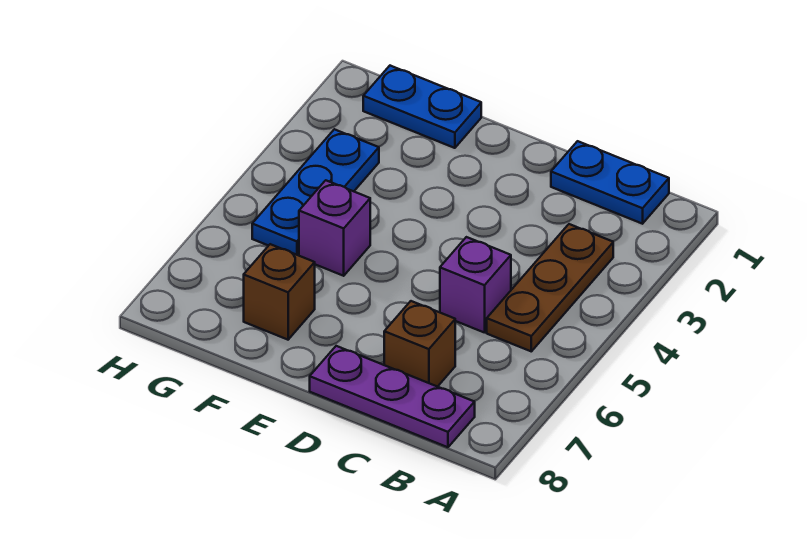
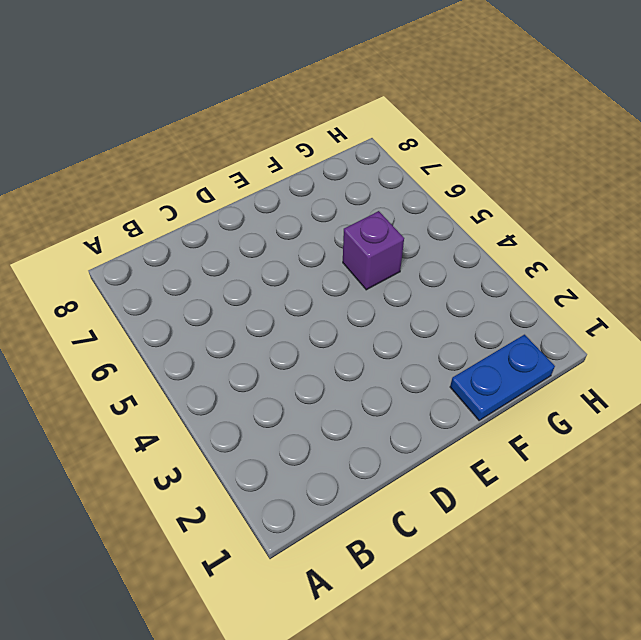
none -> blue 1x2 plate [551,141,669,224]
none -> brown 1x3 plate [487,224,613,351]

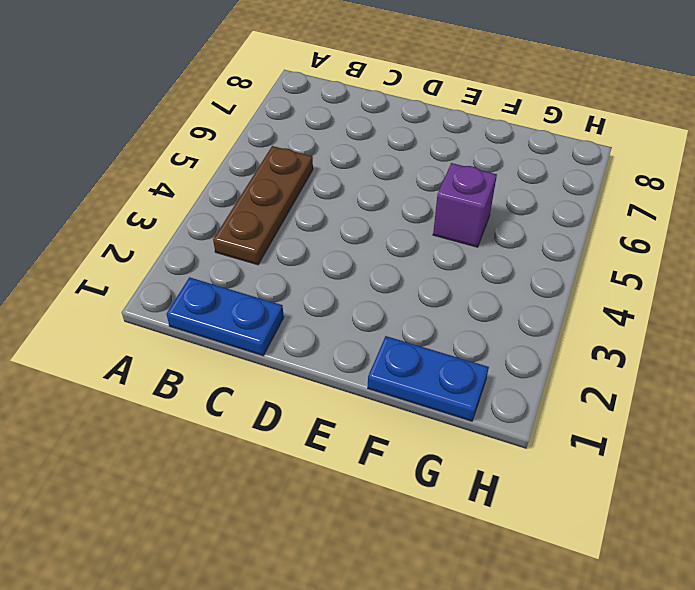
none -> purple 1x3 plate [310,346,475,447]
none -> purple 1x1 brick [440,237,511,333]

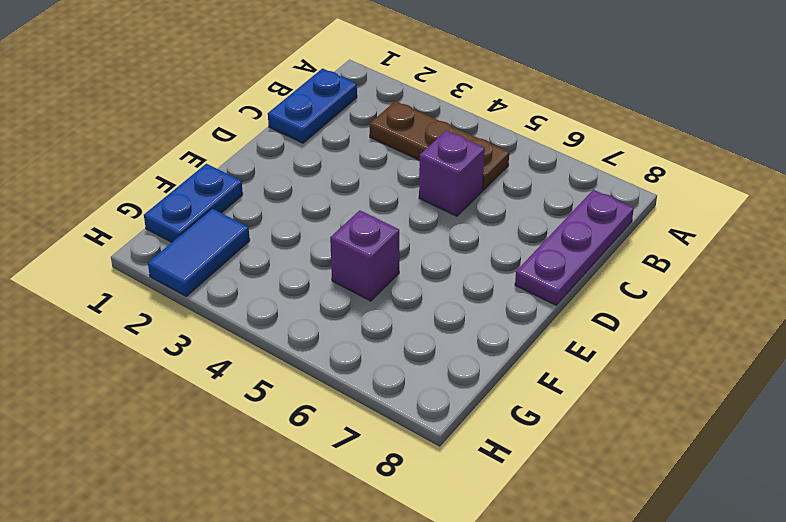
blue 1x2 tile [148,209,250,296] -> none
none -> brown 1x1 brick [384,301,455,387]
none -> brown 1x1 brick [244,244,315,340]

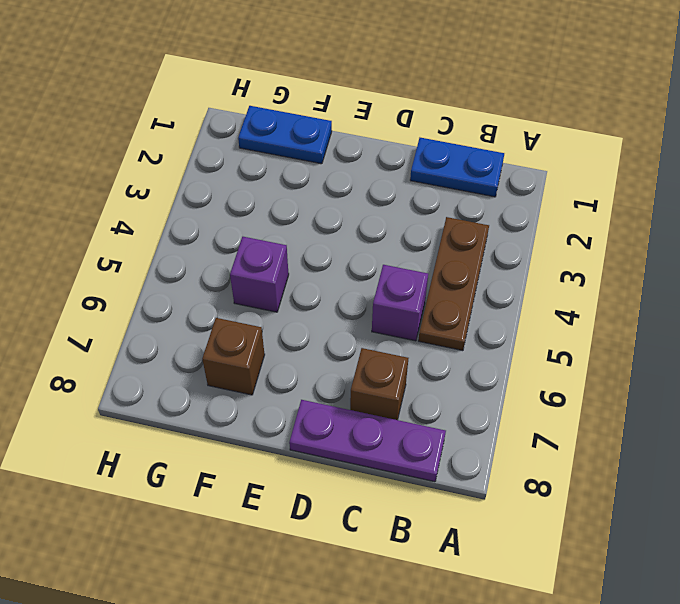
none -> blue 1x3 plate [252,129,379,255]

